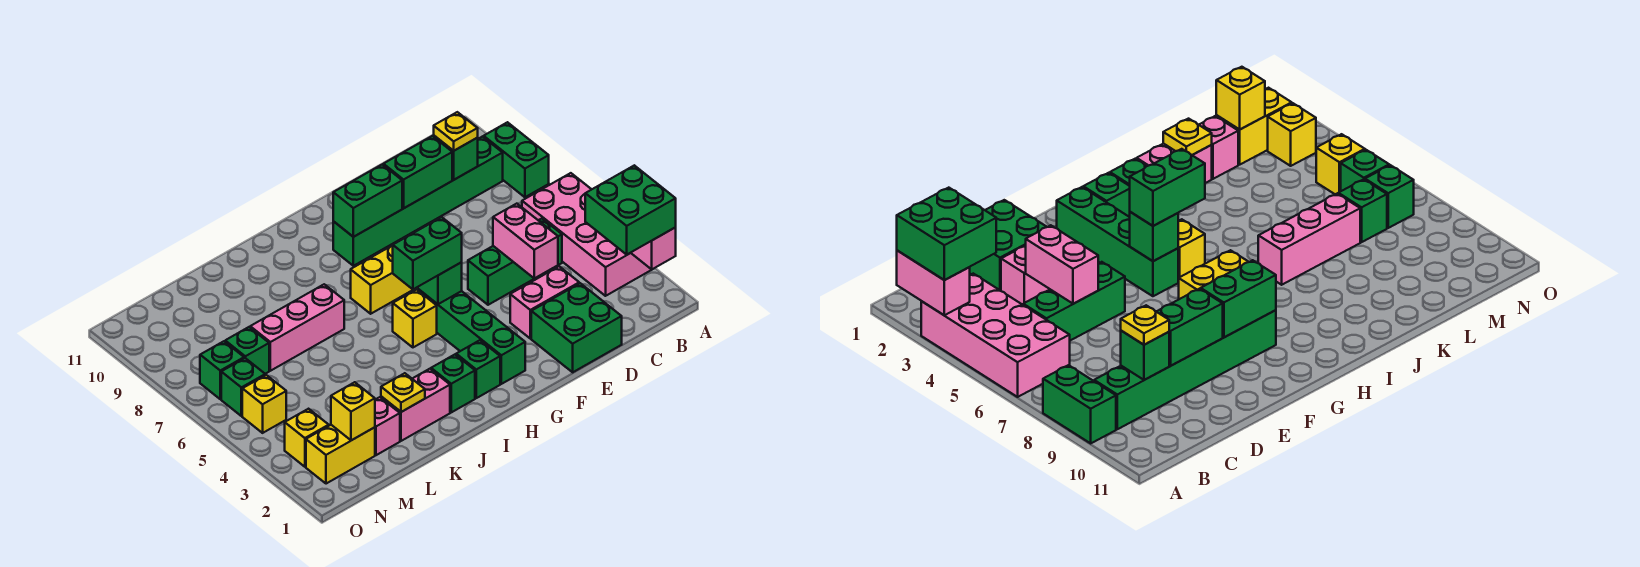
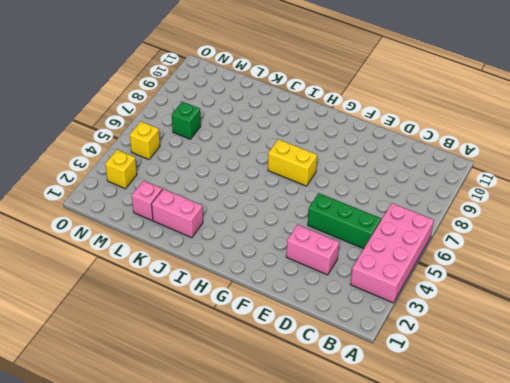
none -> green 1x2 brick [484,122,549,197]
none -> green 1x6 brick [333,137,503,266]
none -> green 2x2 brick [531,283,622,372]
none -> green 1x4 brick [418,289,525,384]

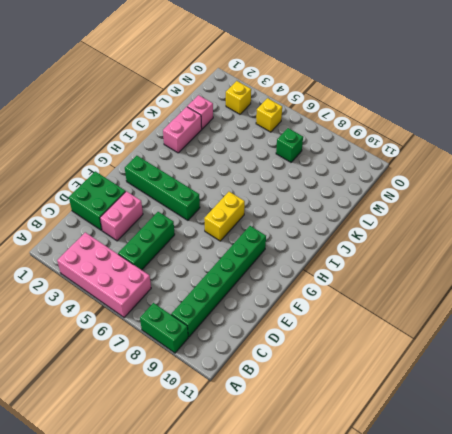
none -> green 1x1 brick [456,340,500,398]
none -> yellow 1x1 brick [393,290,437,347]
none -> green 1x1 brick [431,355,475,412]
none -> pink 1x3 brick [250,284,344,371]

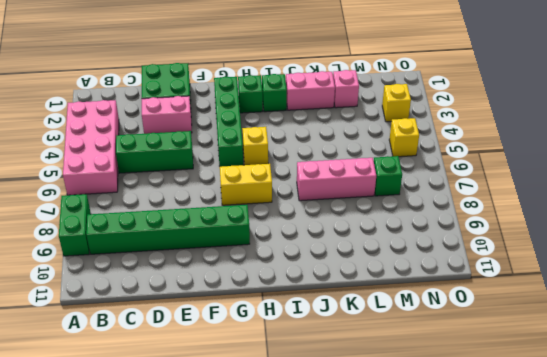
none -> yellow 1x2 brick [306,425,375,484]
none -> green 1x1 brick [221,358,265,416]
none -> green 1x1 brick [200,341,244,399]
none -> pink 1x2 brick [631,228,676,269]

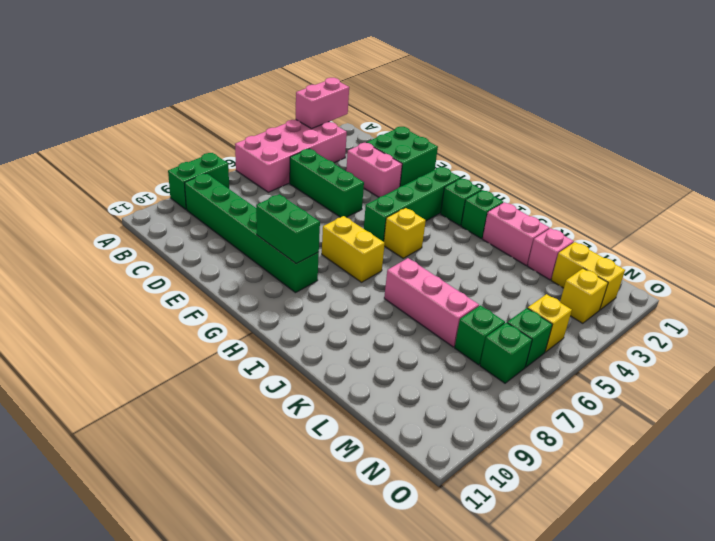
none -> green 1x1 brick [434,136,478,180]
none -> pink 1x2 brick [493,204,558,279]
none -> green 1x2 brick [383,136,452,208]
none -> green 1x1 brick [418,262,462,304]

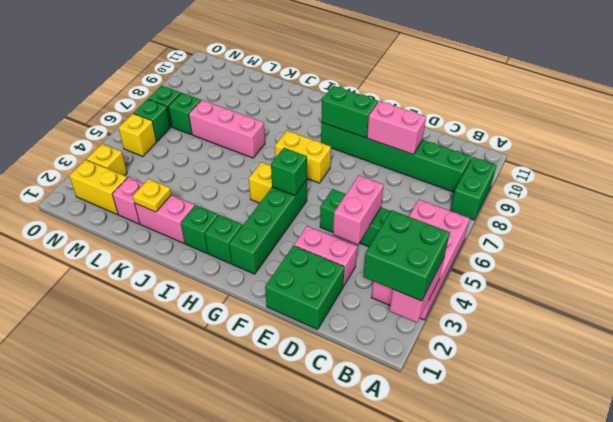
pink 1x2 brick [367,101,426,154] -> green 1x2 brick [383,136,452,208]
none -> green 1x1 brick [434,136,478,180]
none -> yellow 1x1 brick [331,382,375,440]
none -> yellow 1x1 plate [434,112,478,151]
none -> green 1x2 brick [392,217,462,289]

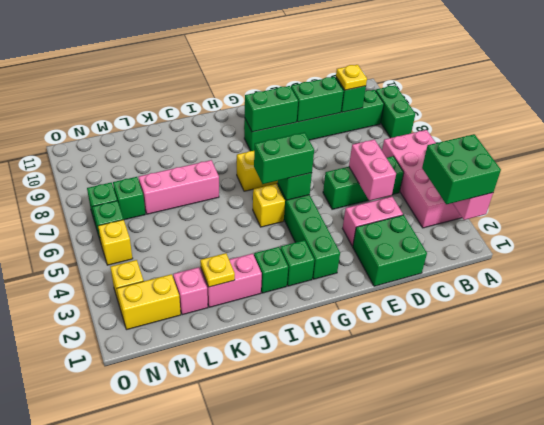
none -> yellow 1x1 brick [331,382,375,440]

